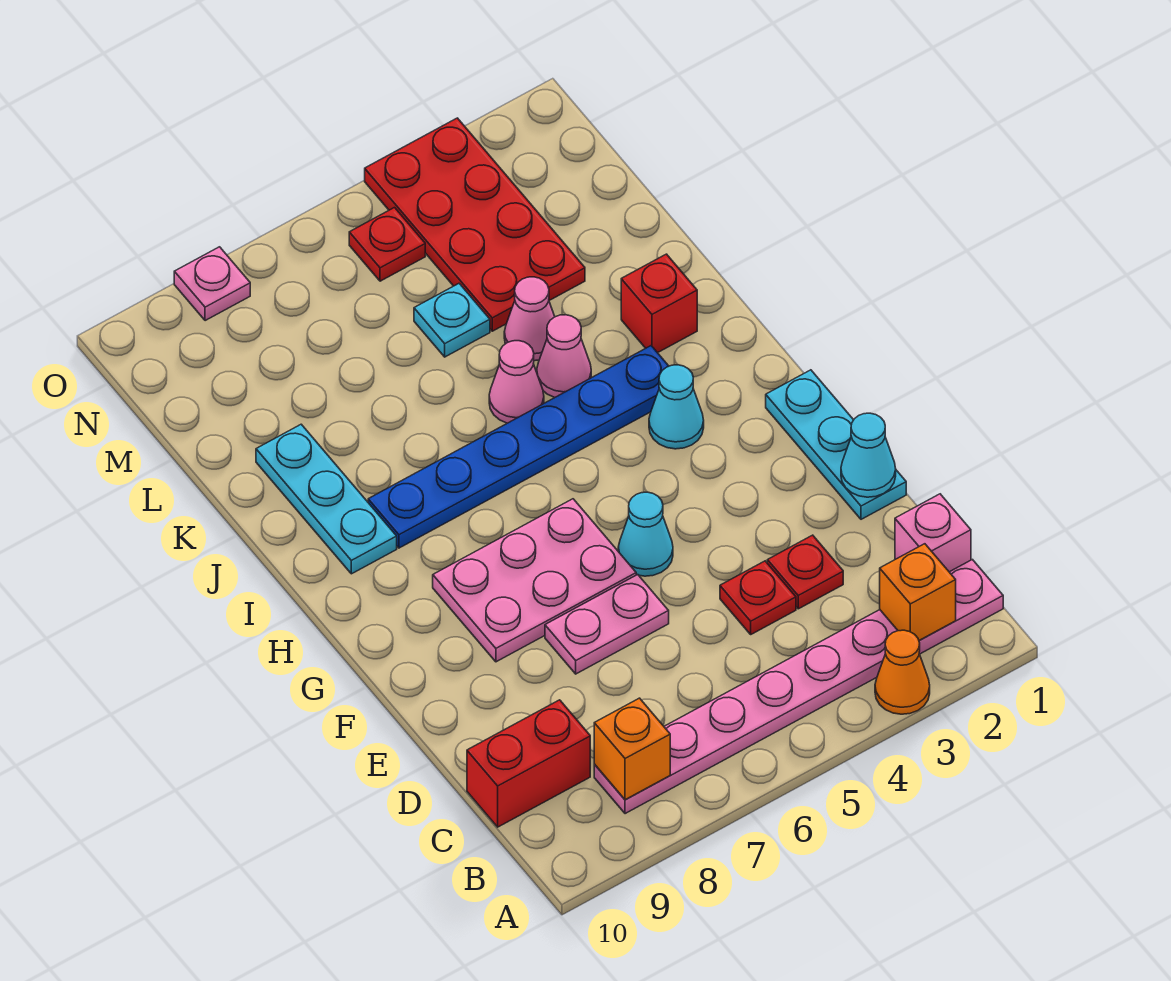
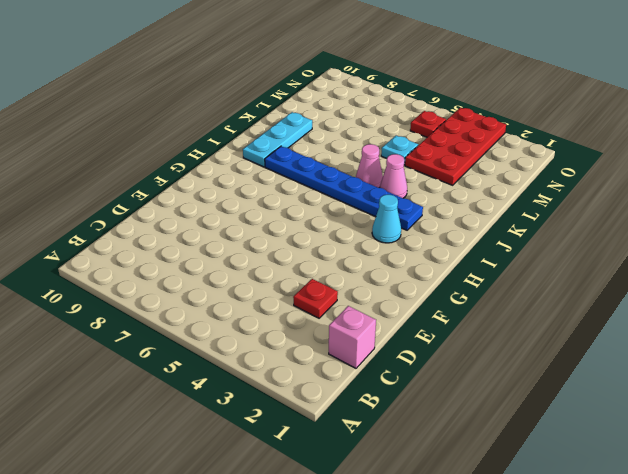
none -> orange 1x1 cone [875,630,930,714]
none -> pink 1x8 plate [594,560,1003,814]
none -> red 1x2 brick [467,700,590,827]

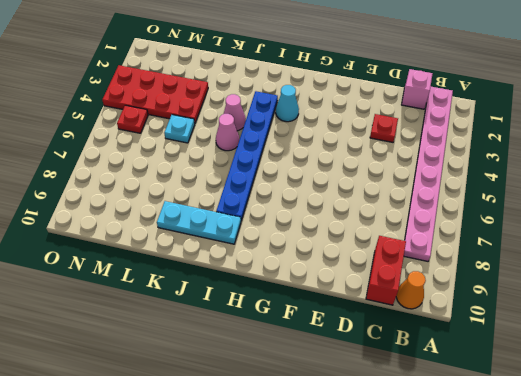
orange 1x1 cone [396,271,426,309] -> orange 1x1 cone moved to [875,630,930,714]
none -> red 1x1 plate [720,561,796,634]
none -> cyan 1x3 plate [766,370,906,519]
none -> pink 1x2 plate [545,575,669,674]

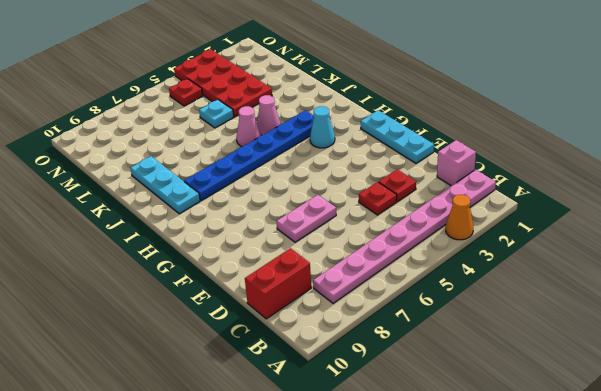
none -> cyan 1x1 cone [618,492,673,576]
none -> pink 2x3 plate [433,499,636,662]
none -> red 1x1 brick [621,254,697,353]

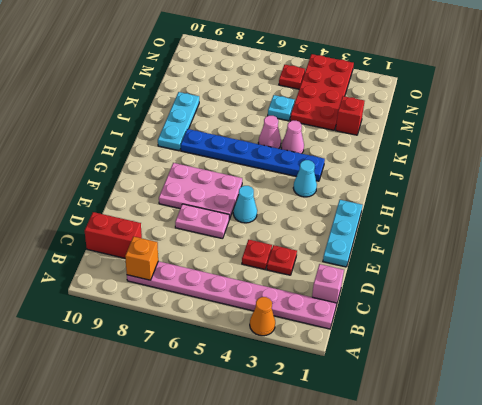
red 1x1 brick [336,96,364,135] -> red 1x1 brick moved to [621,254,697,353]
none -> pink 1x1 cone [504,277,555,361]
none -> pink 1x1 plate [174,247,250,321]
none -> orange 1x1 brick [880,544,956,641]

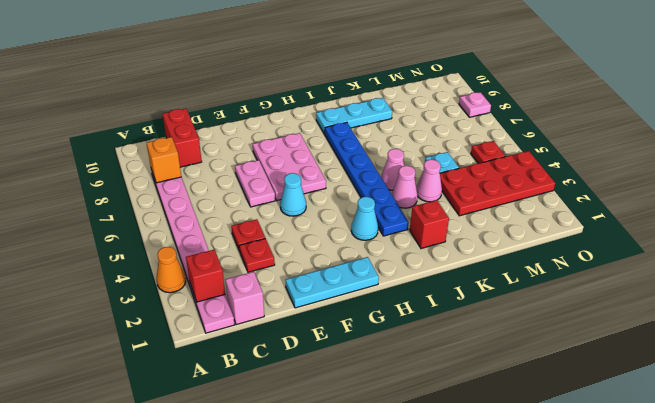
red 1x1 brick [186,249,225,302] -> orange 1x1 brick [880,544,956,641]
none -> cyan 1x1 cone [841,413,896,497]

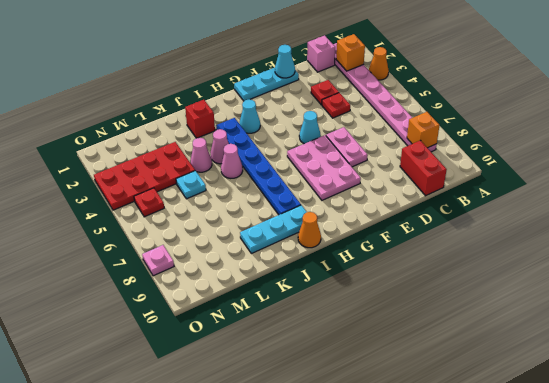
orange 1x1 cone [298,212,321,248] -> none

